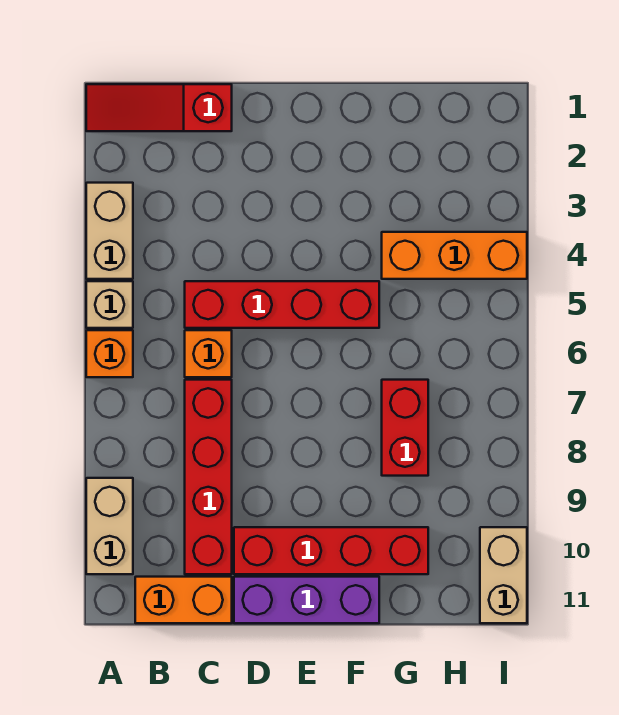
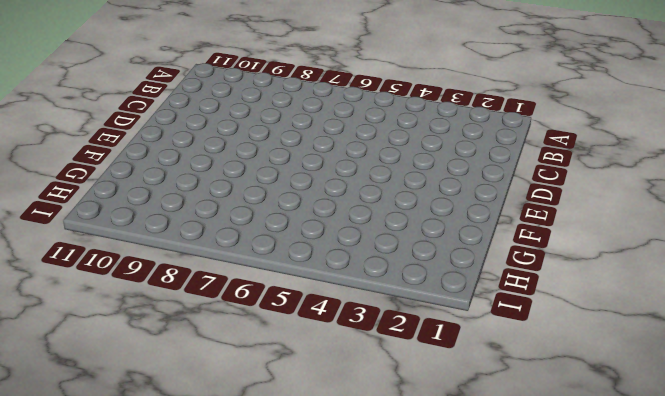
none -> red 1x3 slope [86,84,232,131]
none -> tan 1x2 brick [86,183,133,279]
none -> tan 1x1 brick [86,281,133,328]

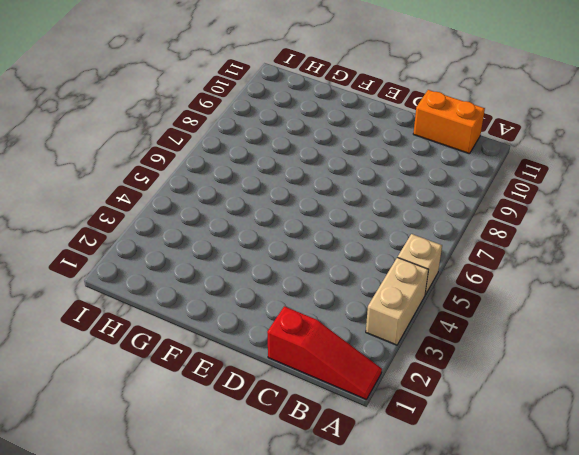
none -> orange 1x1 brick [86,330,133,377]
none -> tan 1x2 brick [86,478,133,574]
none -> red 1x4 brick [185,281,379,328]

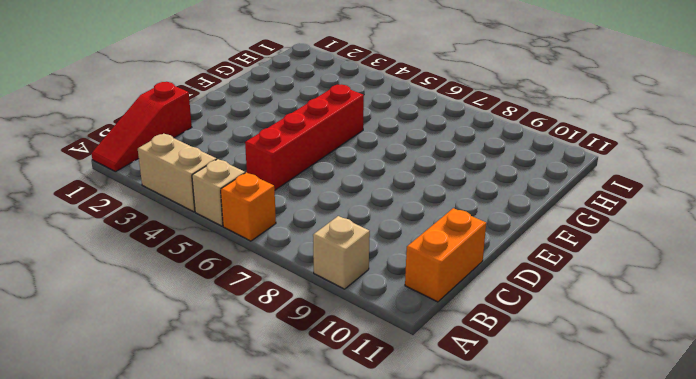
tan 1x1 brick [313,216,370,289] -> tan 1x2 brick [86,478,133,574]
none -> orange 1x1 brick [185,330,232,377]
none -> red 1x4 brick [185,380,232,574]
none -> red 1x4 brick [234,527,428,574]

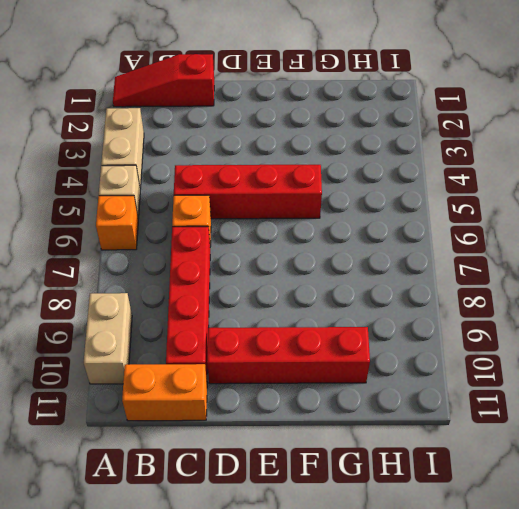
none -> purple 1x3 brick [234,577,379,623]
none -> orange 1x3 brick [382,232,527,279]
none -> red 1x2 brick [382,380,428,476]

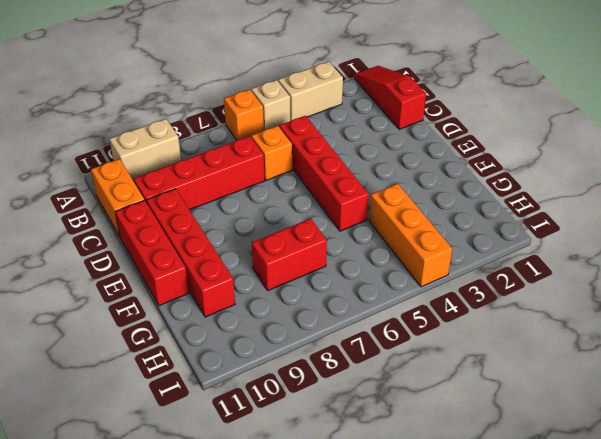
red 1x3 brick [115,200,189,306] -> purple 1x3 brick [234,577,379,623]
none -> tan 1x2 brick [480,527,527,623]

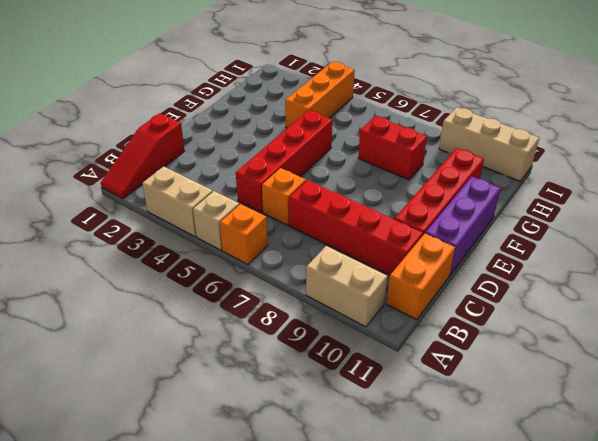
tan 1x3 brick [439,107,539,181] -> tan 1x2 brick [480,527,527,623]

